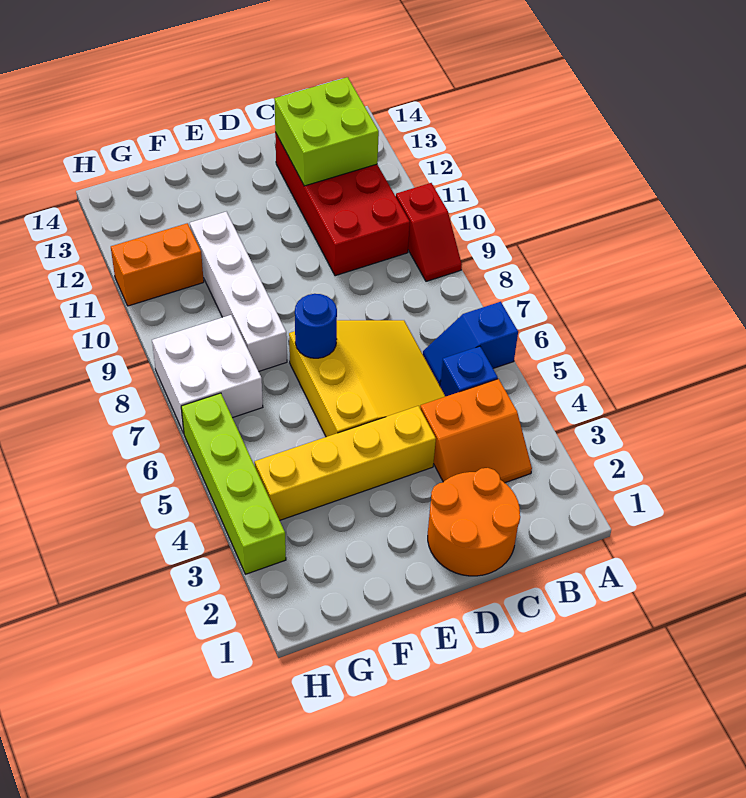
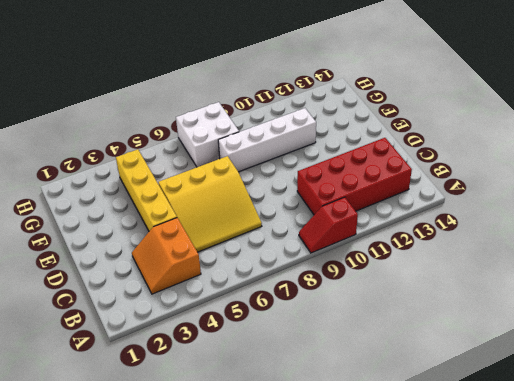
none -> blue 1x2 slope [423,302,518,385]
none -> blue 1x1 brick [440,346,498,396]
none -> orange 2x2 round brick [428,468,520,576]

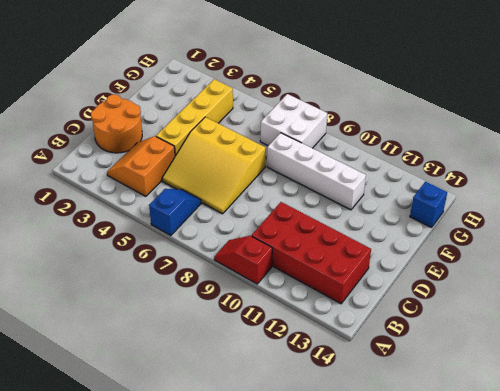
blue 1x1 brick [410,182,447,228] -> blue 1x1 brick moved to [440,346,498,396]
none -> orange 1x2 brick [111,223,204,306]
none -> lime 1x4 brick [181,393,286,574]
none -> lime 2x2 brick [274,77,379,186]

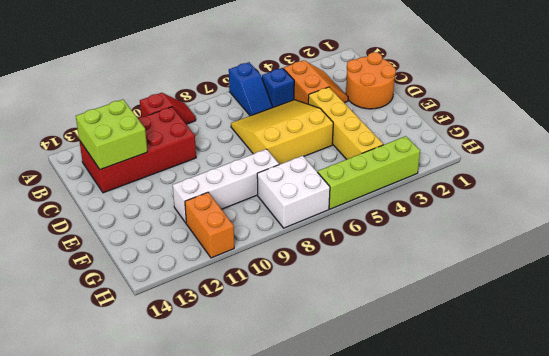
none -> blue 1x1 round brick [295,294,337,358]

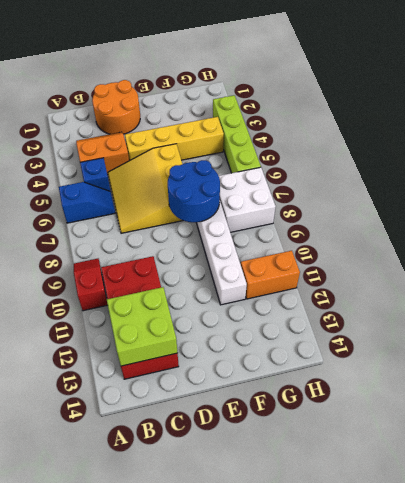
blue 2x2 round brick [168,160,220,222] -> blue 1x1 round brick [295,294,337,358]

